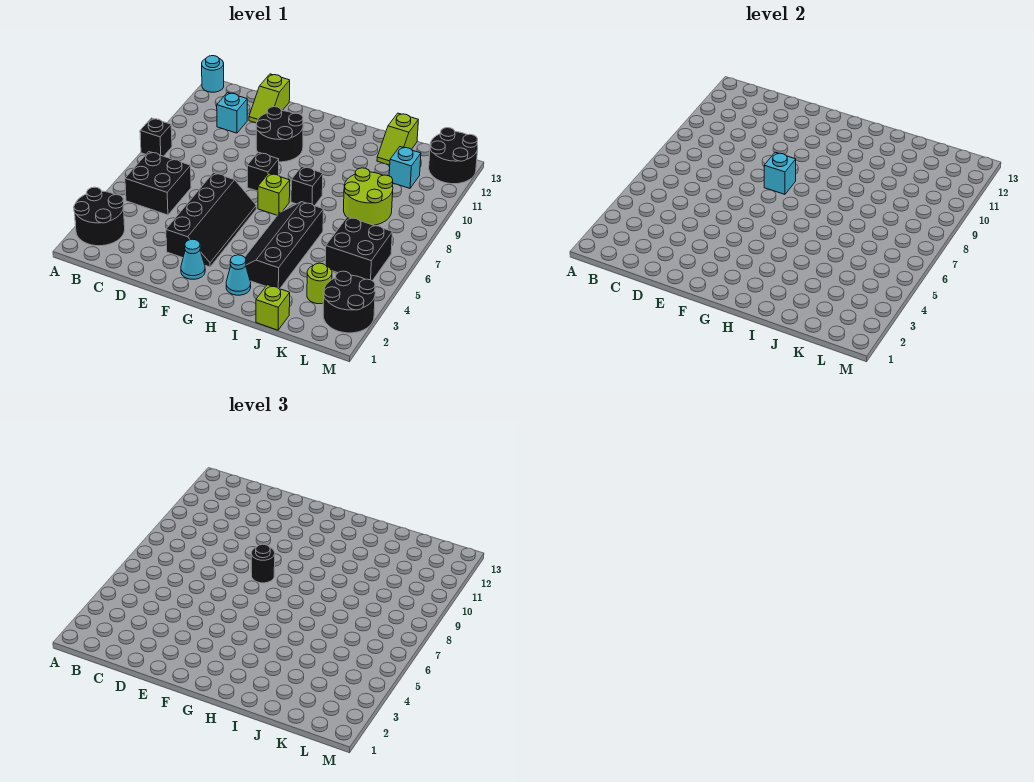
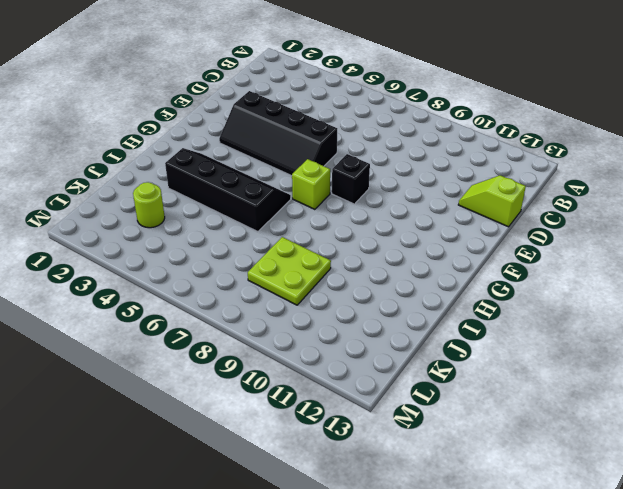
lime 2x2 plate [248,237,331,305] -> lime 2x2 round brick [343,168,393,225]
none -> black 2x2 round brick [74,187,125,246]
none -> black 1x1 brick [140,118,172,156]
none -> cyan 1x1 round brick [202,56,224,92]

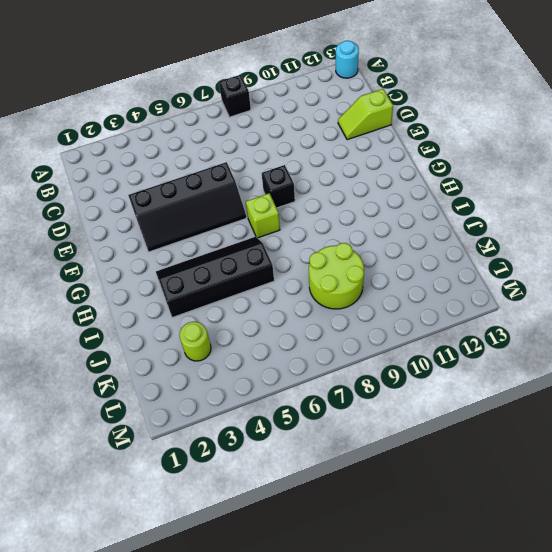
none -> black 2x2 round brick [74,187,125,246]
none -> black 2x2 brick [125,152,191,215]
none -> cyan 1x1 brick [217,93,247,133]

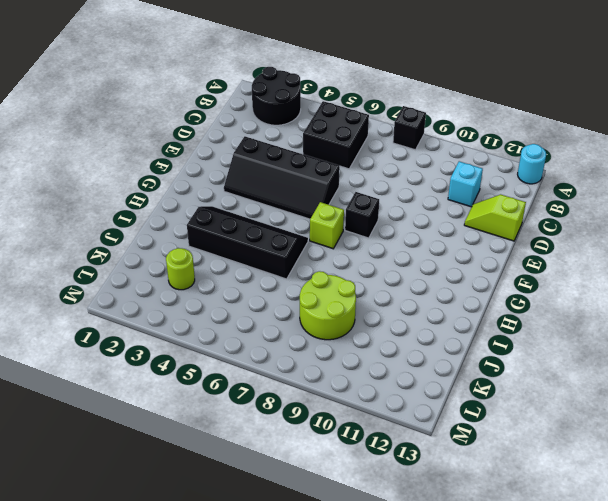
none -> black 2x2 round brick [256,107,303,162]
none -> cyan 1x1 cone [181,239,205,279]
none -> cyan 1x1 cone [226,255,251,295]

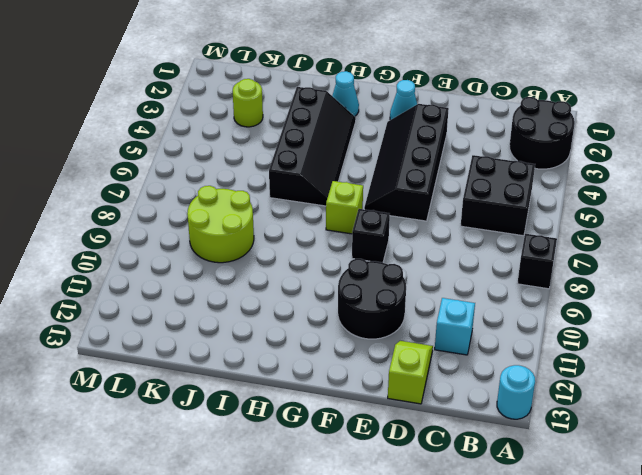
none -> black 1x1 brick [291,167,323,206]
none -> lime 1x1 brick [256,285,290,330]
none -> lime 1x2 slope [377,113,418,165]

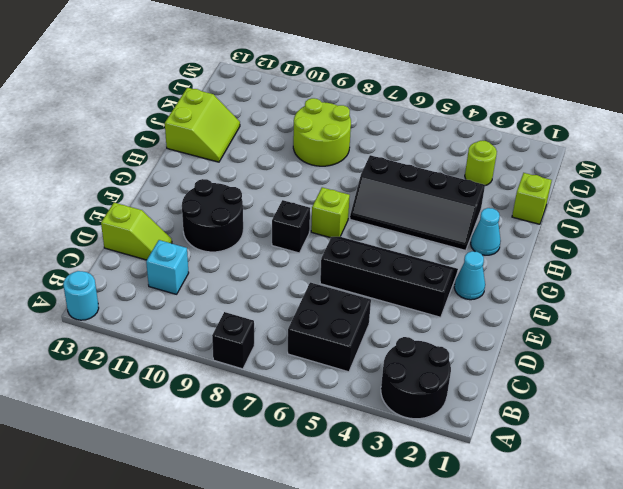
lime 2x2 slope [165,88,240,162] -> lime 1x2 slope [377,113,418,165]
none -> black 1x1 brick [291,167,323,206]
none -> black 2x2 brick [325,217,392,281]
none -> cyan 1x1 brick [389,147,421,188]

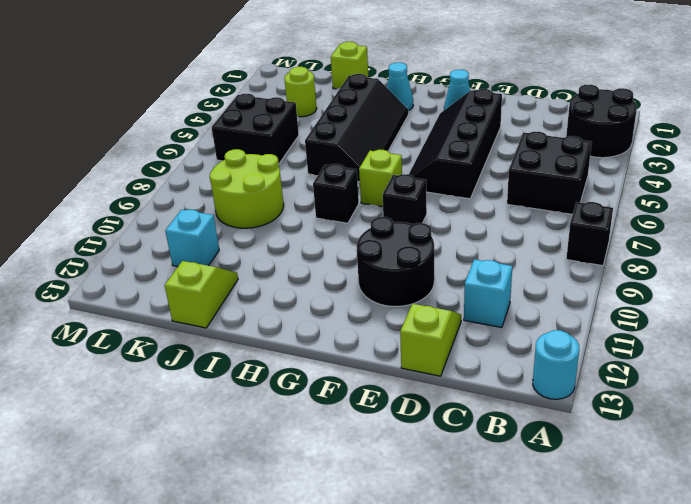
none -> black 2x2 round brick [323,271,375,333]
none -> black 2x2 round brick [429,128,478,184]
none -> cyan 1x1 brick [764,152,796,194]

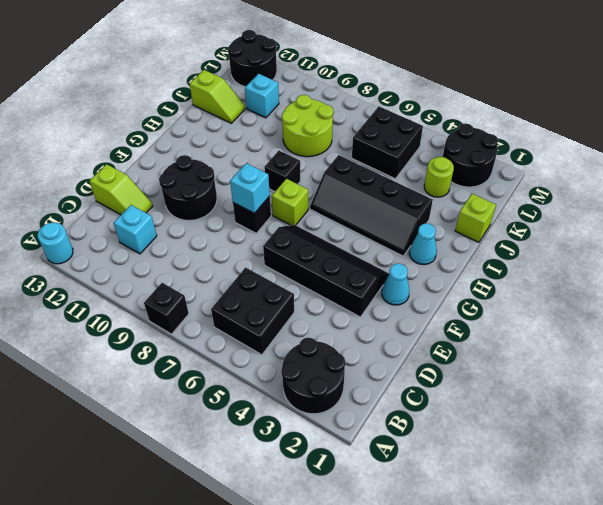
none -> black 1x1 round brick [251,544,275,583]

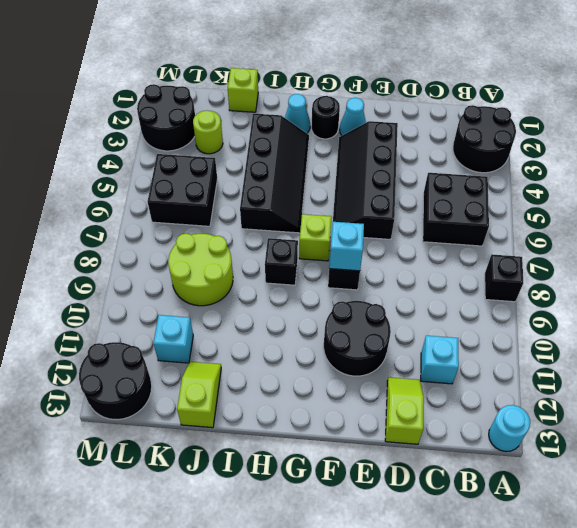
black 1x1 round brick [312,96,340,139] -> black 1x1 round brick moved to [251,544,275,583]

